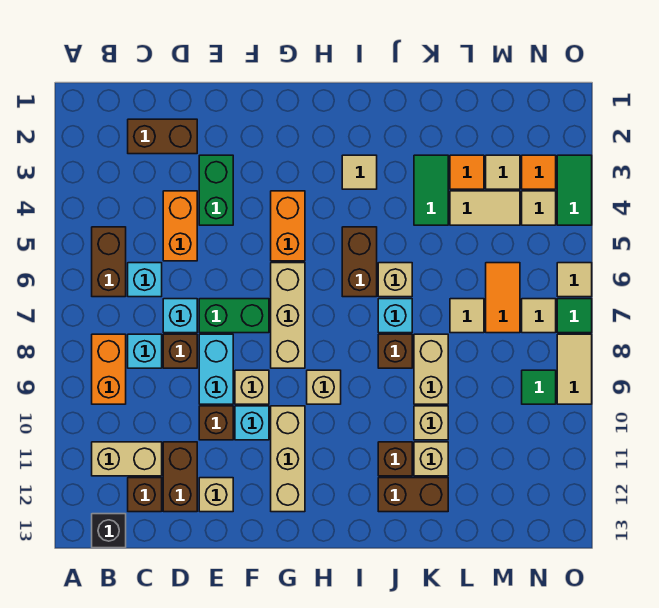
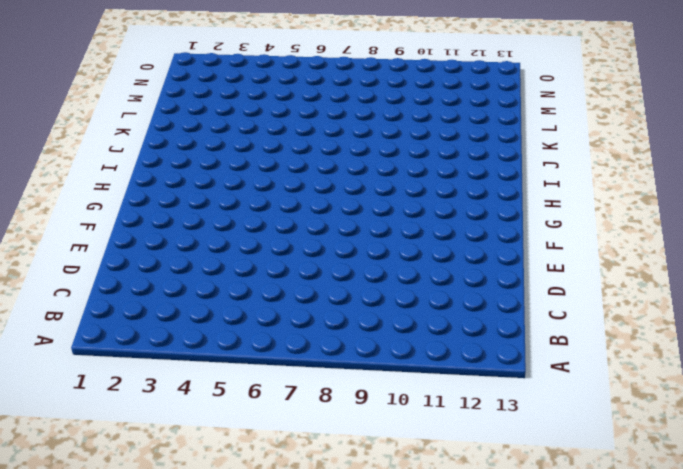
none -> brown 1x2 brick [92,227,126,297]
none -> orange 1x2 brick [92,334,126,404]
none -> tan 1x2 brick [92,442,162,476]
none -> black 1x1 brick [92,514,126,548]

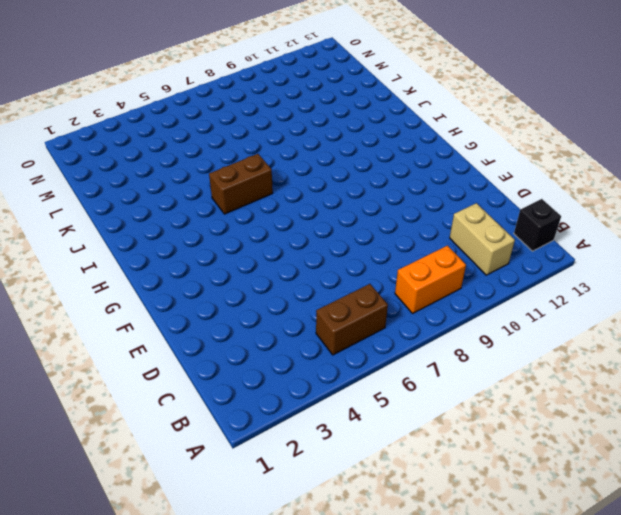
none -> brown 1x2 brick [128,119,197,154]
none -> cyan 1x1 brick [128,263,162,297]
none -> cyan 1x1 brick [128,334,162,368]
none -> brown 1x1 brick [128,478,162,512]

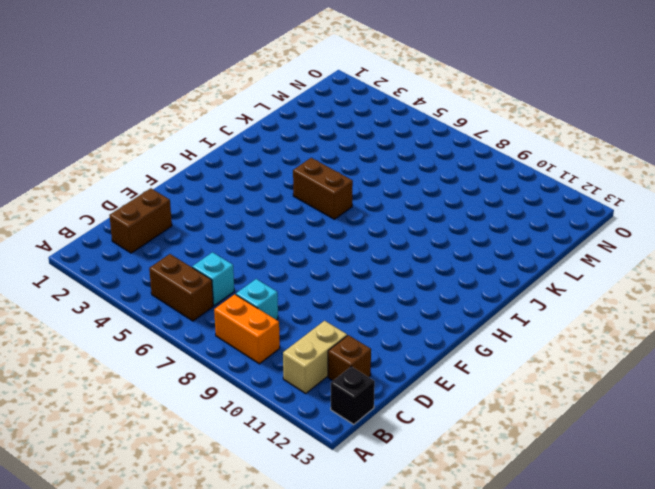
none -> orange 1x2 brick [163,191,197,261]
none -> cyan 1x1 brick [163,299,197,333]
none -> brown 1x1 brick [163,334,197,368]
none -> brown 1x2 brick [163,442,197,512]

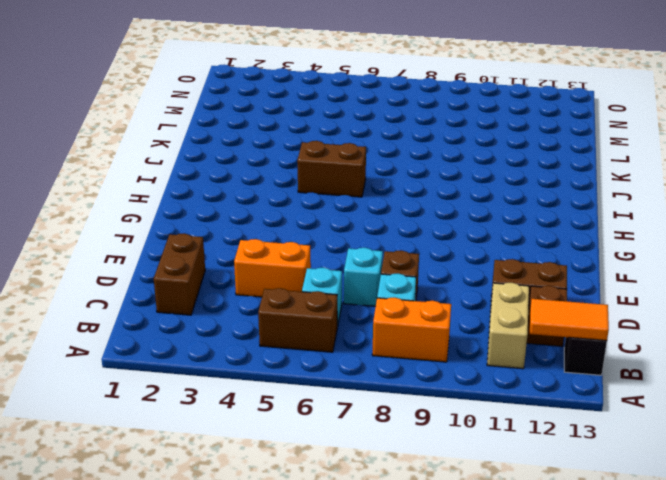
orange 1x2 tile [530,299,609,341] -> orange 1x2 tile moved to [486,263,520,333]
none -> green 1x2 brick [199,155,233,225]
none -> green 1x2 brick [199,299,269,333]
none -> cyan 1x2 brick [199,334,233,404]
none -> brown 1x1 brick [199,406,233,440]

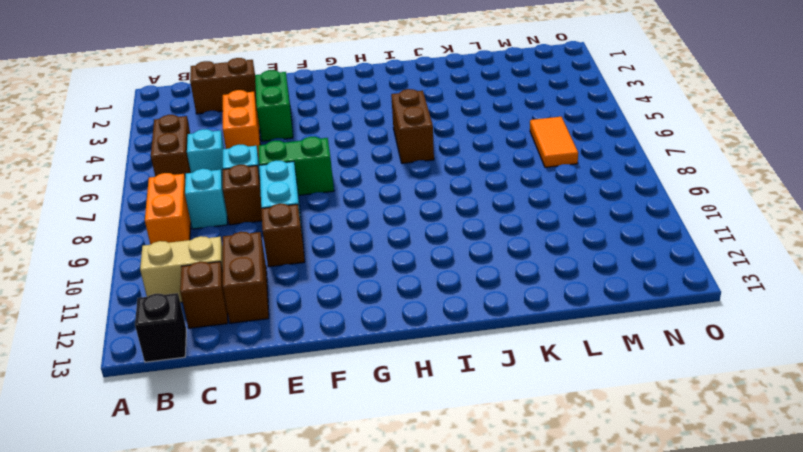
none -> tan 1x1 brick [199,478,233,512]
none -> tan 1x1 brick [235,370,269,404]
none -> cyan 1x1 brick [235,406,269,440]
none -> orange 1x2 brick [271,191,305,261]

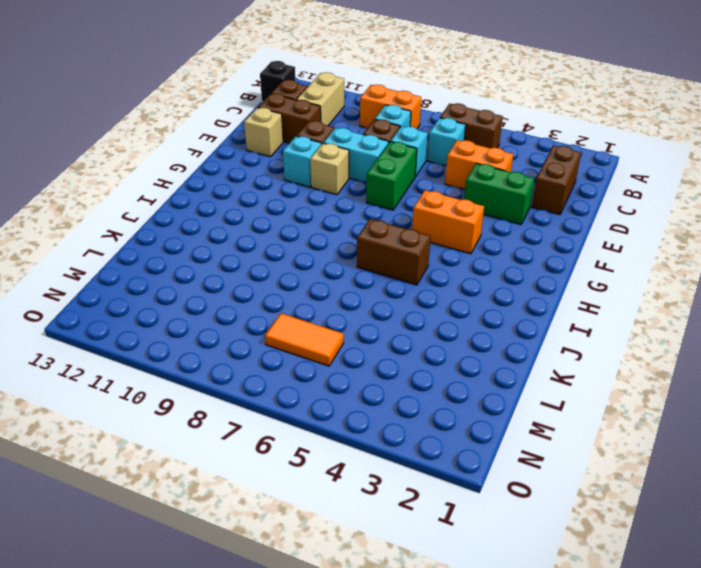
none -> tan 1x3 brick [271,263,305,368]
none -> tan 1x3 brick [271,406,305,512]
none -> tan 1x1 brick [307,370,341,404]
none -> tan 1x1 tile [342,155,377,189]

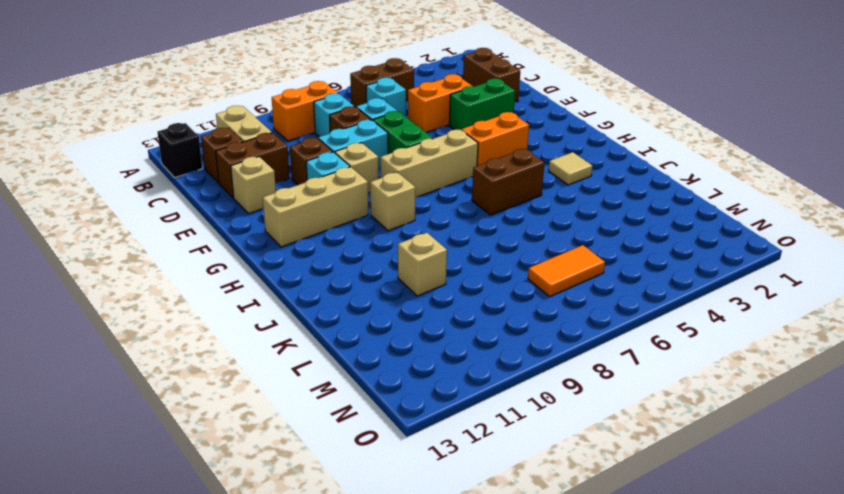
none -> tan 1x1 brick [378,263,412,297]
none -> cyan 1x1 brick [378,299,412,333]
none -> brown 1x1 brick [378,334,412,368]
none -> brown 1x1 brick [378,442,412,476]

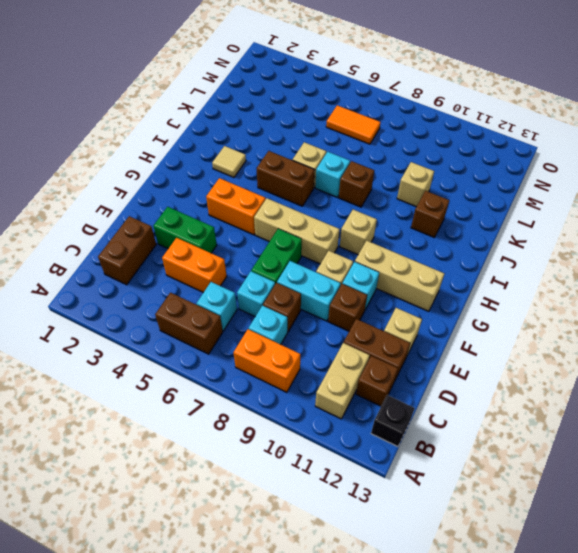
none -> brown 1x2 brick [378,478,448,512]
none -> green 1x2 tile [414,155,448,225]
none -> tan 1x2 brick [414,334,448,404]
none -> tan 1x1 brick [414,442,448,476]

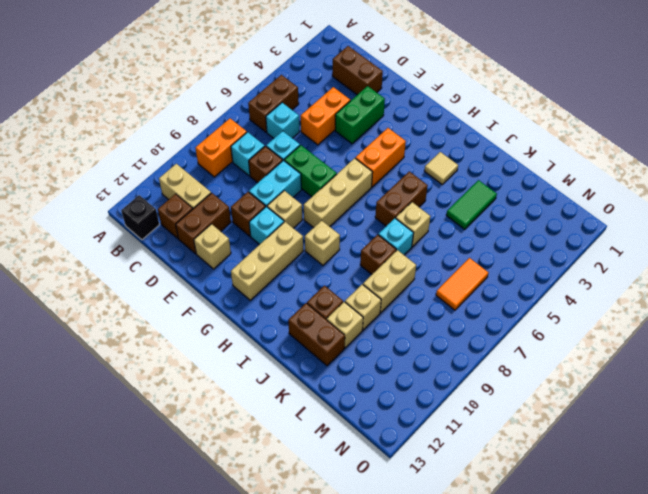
none -> orange 1x1 tile [450,155,484,189]
none -> tan 1x2 tile [450,191,520,225]
none -> tan 1x1 tile [450,299,484,333]
none -> tan 1x1 tile [486,155,520,189]

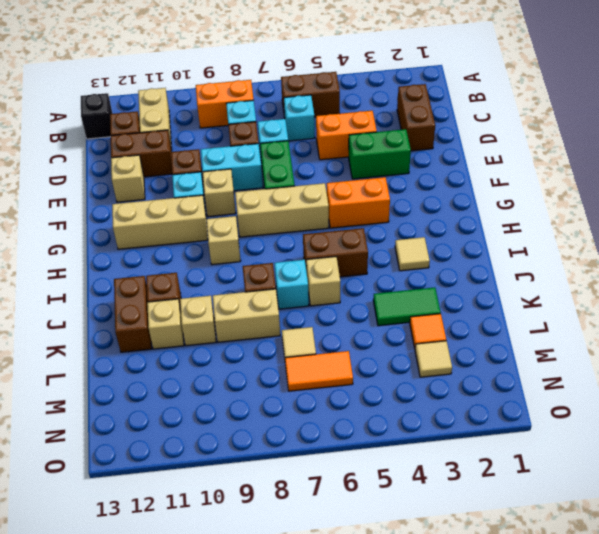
none -> tan 1x2 tile [450,191,520,225]
none -> orange 1x1 tile [522,155,556,189]
none -> tan 1x1 tile [522,191,556,225]
none -> tan 1x1 tile [522,299,556,333]

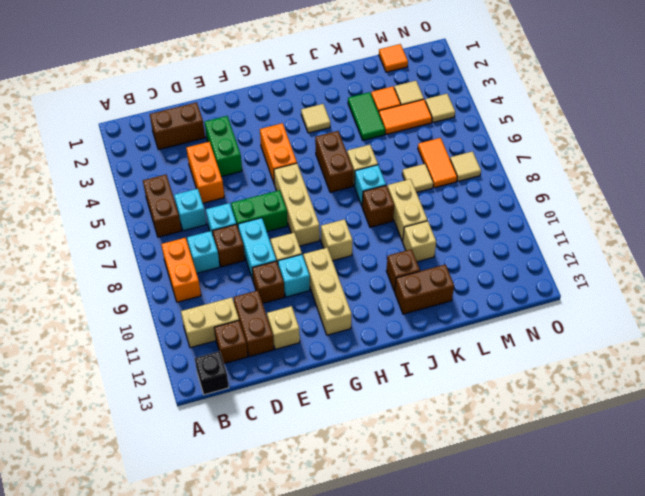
orange 1x2 tile [379,99,432,134] -> tan 1x2 tile [450,191,520,225]
orange 1x1 tile [379,44,408,72] -> orange 1x1 tile moved to [522,155,556,189]
none -> tan 1x1 brick [414,442,448,476]
none -> green 1x1 tile [522,370,556,404]
none -> green 1x2 tile [557,155,592,225]
none -> tan 1x1 tile [557,263,592,297]

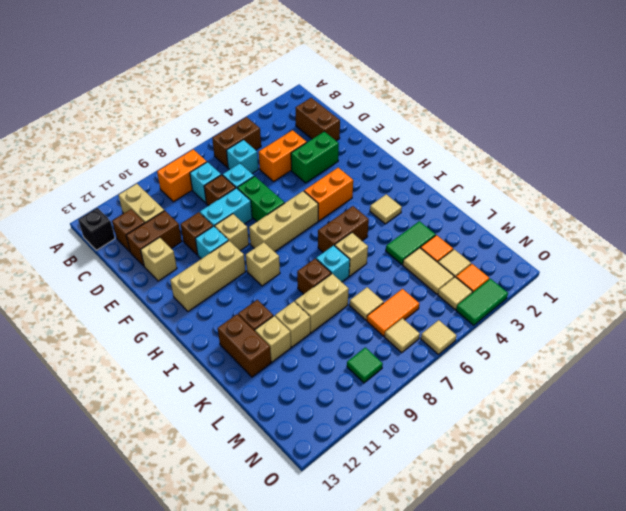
none -> green 1x1 tile [557,299,592,333]
none -> tan 1x2 tile [557,334,592,404]

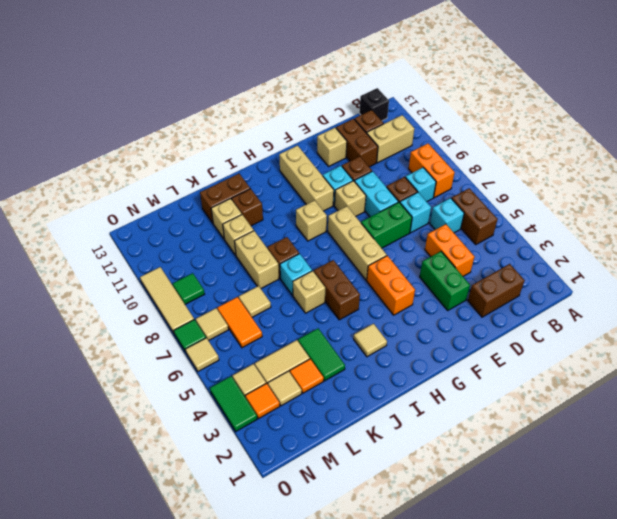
tan 1x3 tile [140,267,194,333] -> tan 1x2 tile [557,334,592,404]

